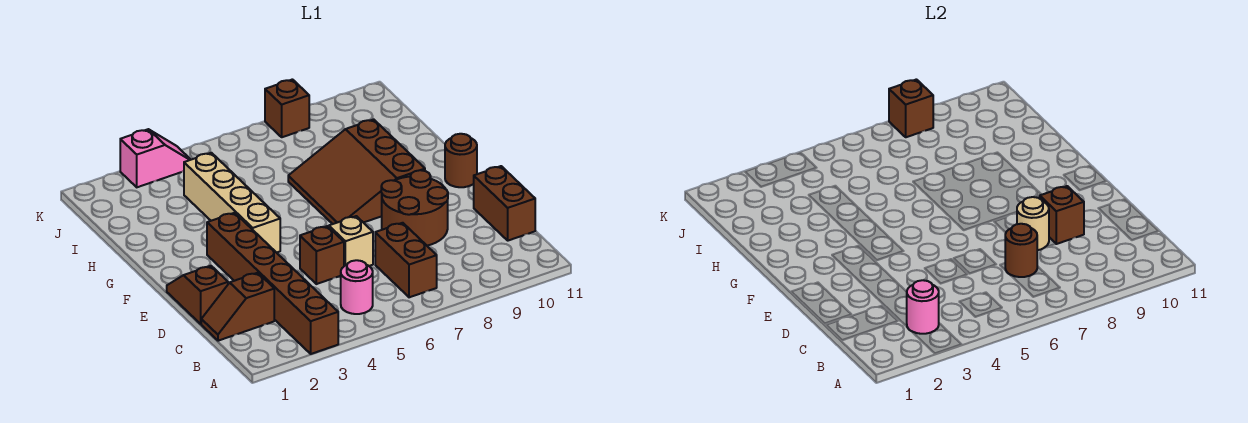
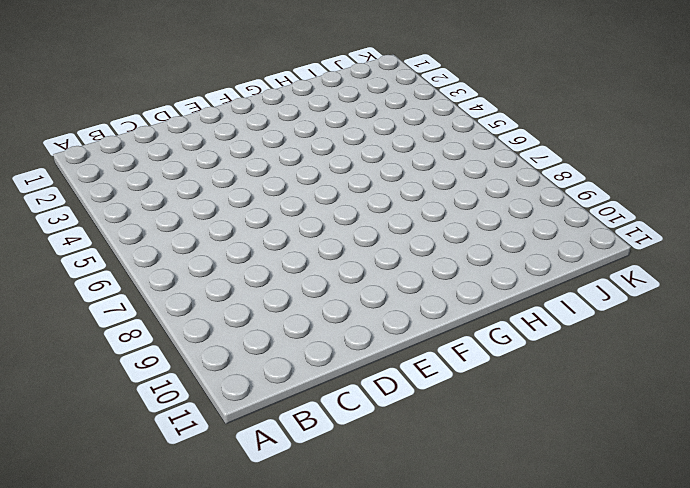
none -> brown 1x6 brick [207,213,338,354]
none -> pink 1x1 round brick [341,260,373,314]
none -> brown 1x2 brick [375,223,437,297]

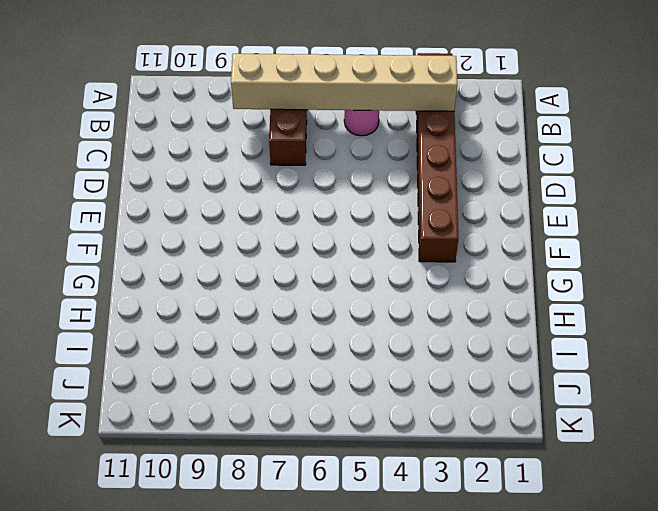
tan 1x6 brick [231,54,457,111] -> pink 1x1 round brick [907,280,939,334]
none -> brown 1x2 slope [201,273,274,341]
none -> brown 1x2 brick [474,166,535,241]
none -> brown 1x2 slope [167,266,228,324]

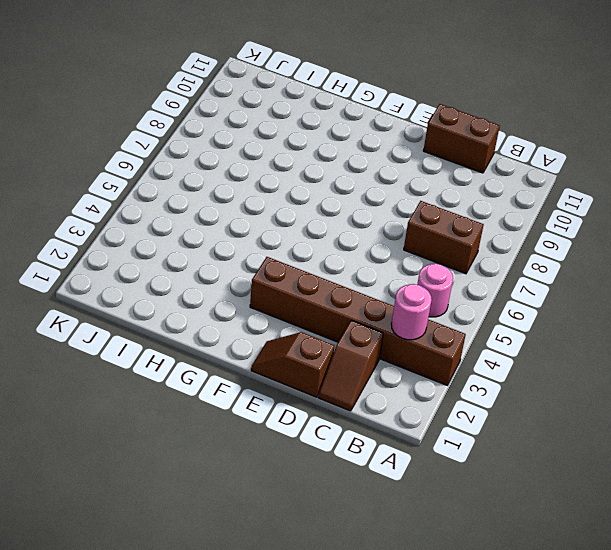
none -> brown 1x1 brick [300,226,344,284]
none -> tan 1x1 brick [329,216,373,266]
none -> brown 2x2 round brick [381,170,448,246]

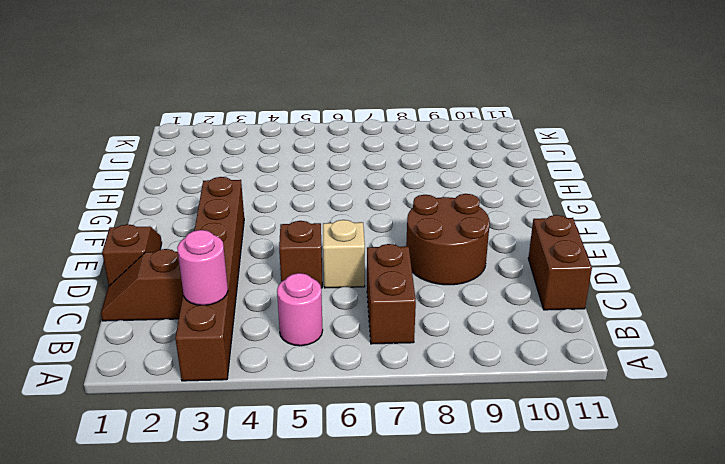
none -> tan 1x4 brick [184,153,280,253]
none -> brown 3x3 slope [288,119,425,224]
none -> brown 1x1 round brick [445,134,477,187]

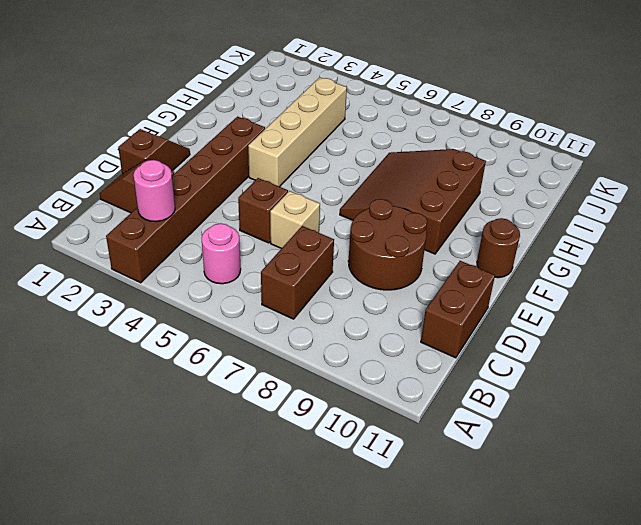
none -> pink 1x2 slope [120,129,191,187]
none -> brown 1x1 brick [265,79,309,137]
none -> brown 1x1 round brick [1005,224,1037,277]

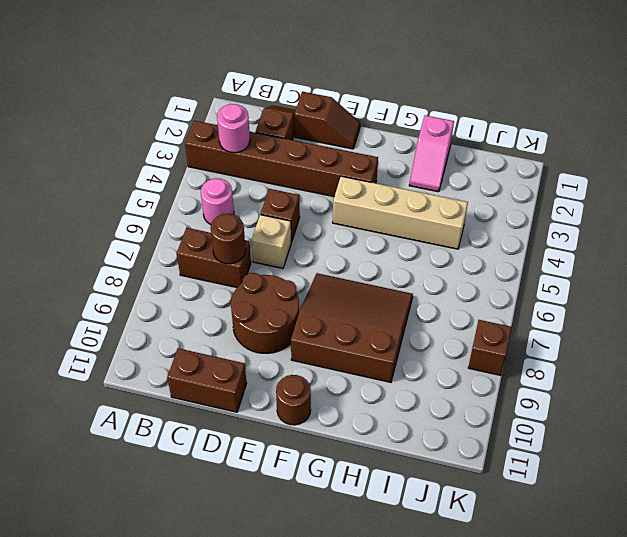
pink 1x2 slope [409,115,454,192] -> pink 1x2 slope moved to [120,129,191,187]
none -> tan 1x1 round brick [1017,197,1049,250]
none -> brown 1x1 brick [1040,186,1084,244]
none -> brown 1x1 brick [889,79,933,137]

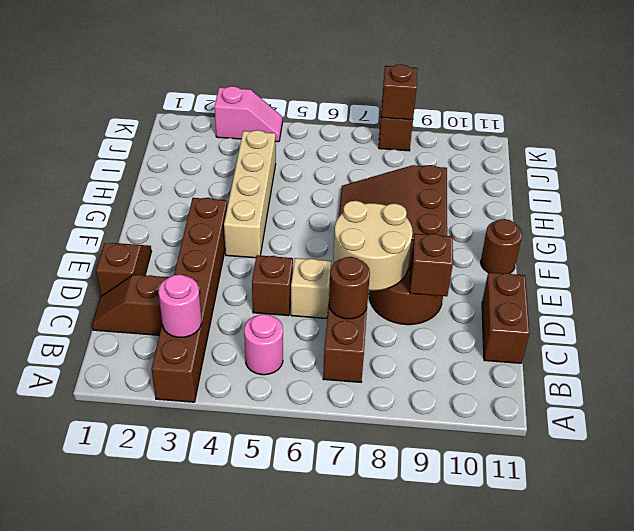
tan 2x2 round brick [333,201,413,291] -> tan 1x1 round brick [1017,197,1049,250]

